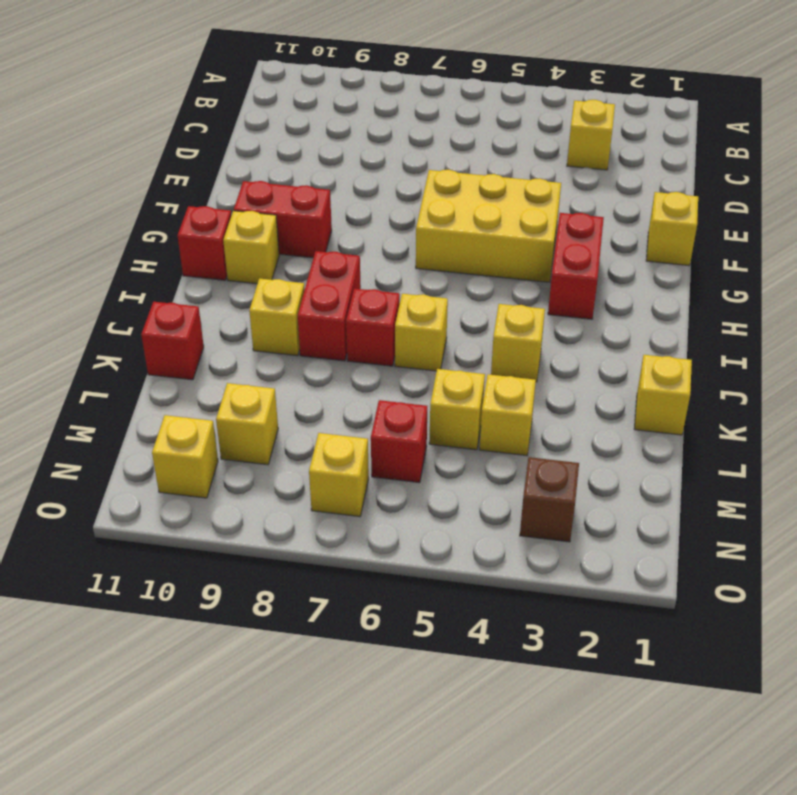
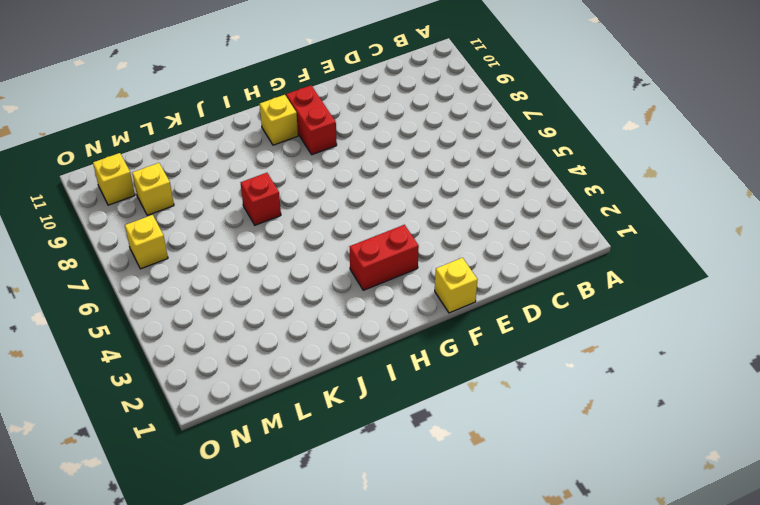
none -> yellow 1x1 brick [567,100,615,170]
none -> yellow 2x3 brick [416,170,561,282]
none -> red 1x1 brick [178,206,231,280]

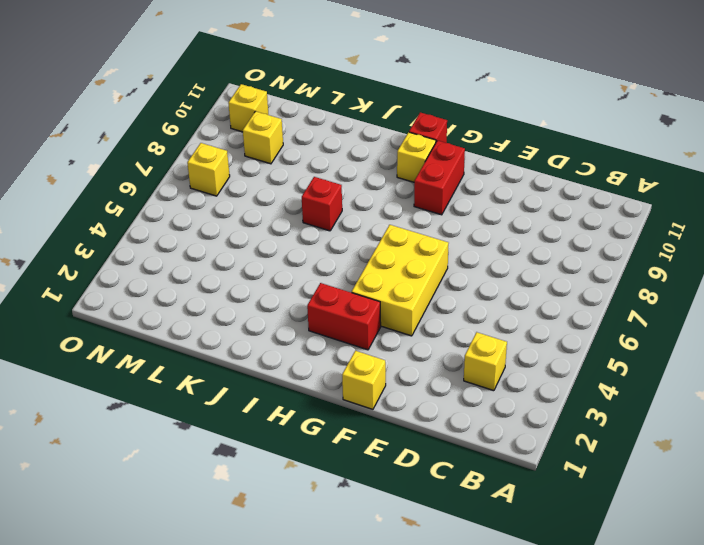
none -> red 1x2 brick [298,251,361,361]
none -> yellow 1x1 brick [491,304,545,382]
none -> yellow 1x1 brick [395,294,448,371]

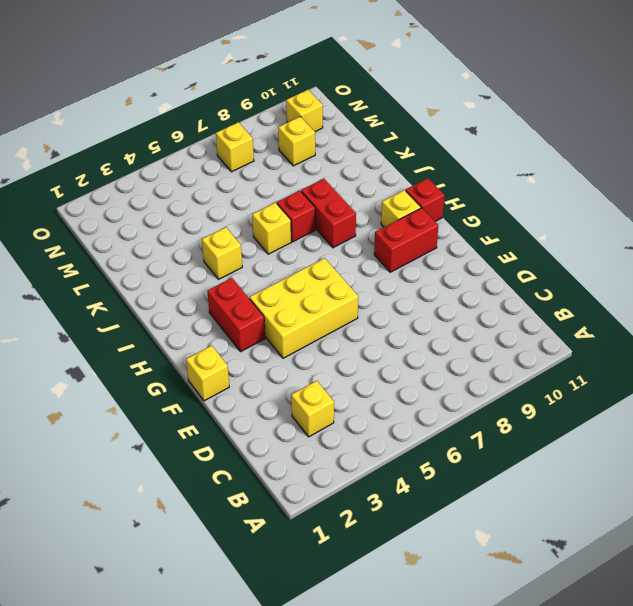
none -> yellow 1x1 brick [249,278,305,356]
none -> yellow 1x1 brick [635,355,692,435]
none -> red 1x1 brick [141,302,204,380]

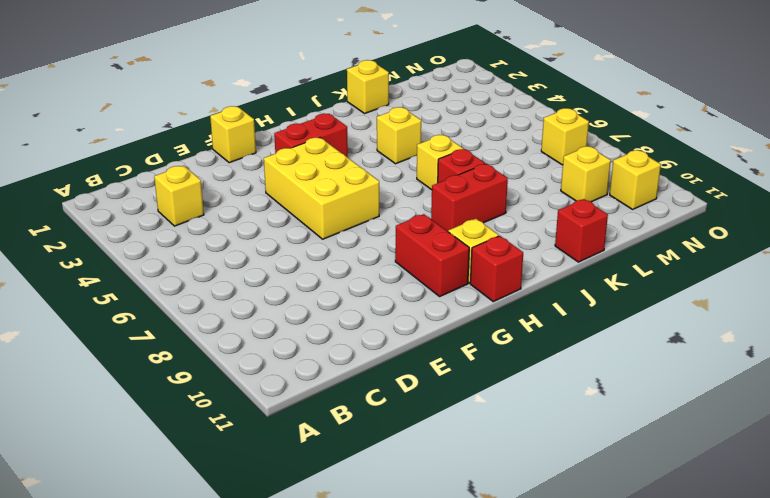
none -> yellow 1x1 brick [249,278,305,356]
none -> yellow 1x1 brick [480,374,536,456]
none -> yellow 1x1 brick [429,369,485,450]

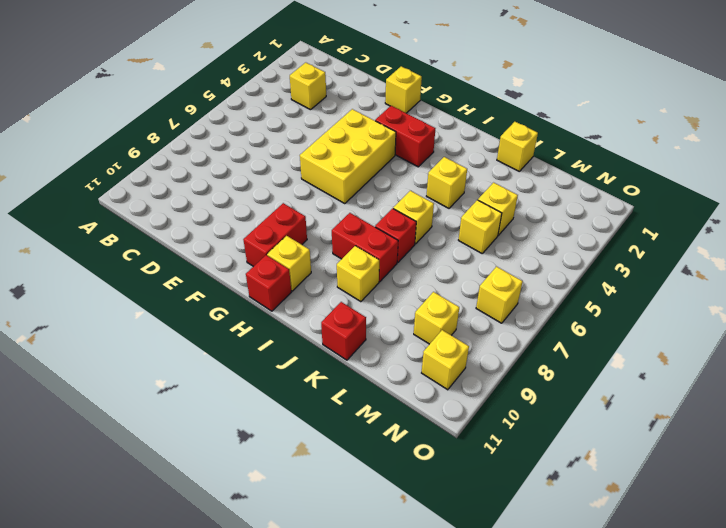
none -> red 1x1 brick [371,400,427,483]
none -> brown 1x1 brick [520,457,579,542]

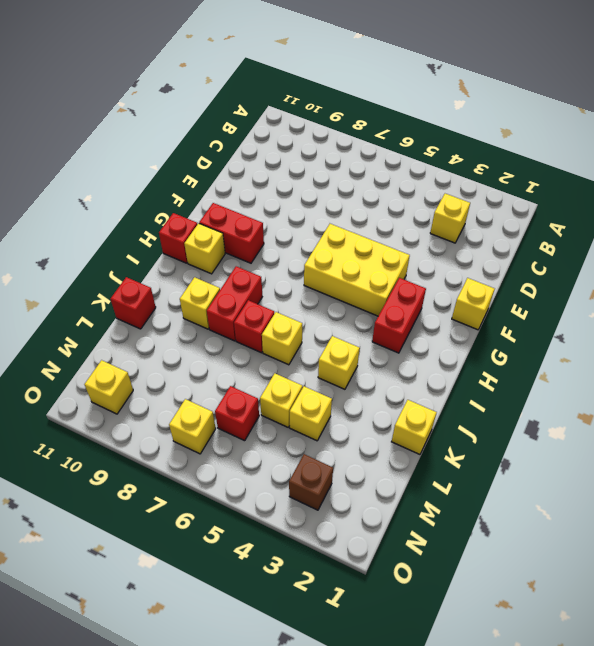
none -> yellow 1x1 brick [216,383,278,465]

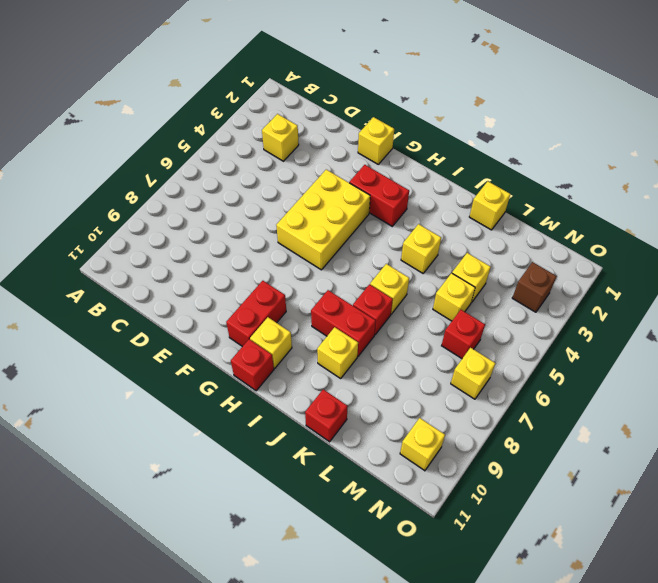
none -> yellow 1x1 brick [216,383,278,465]

